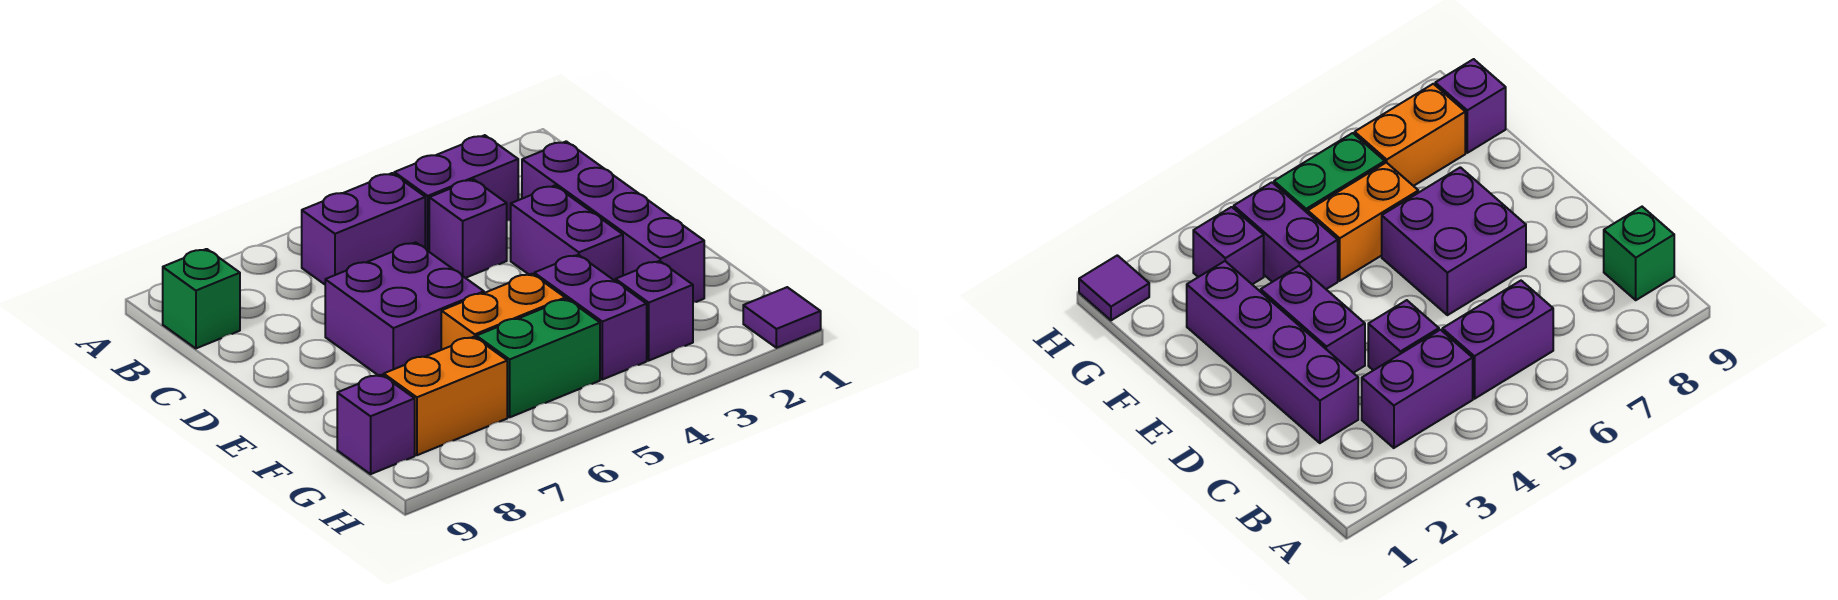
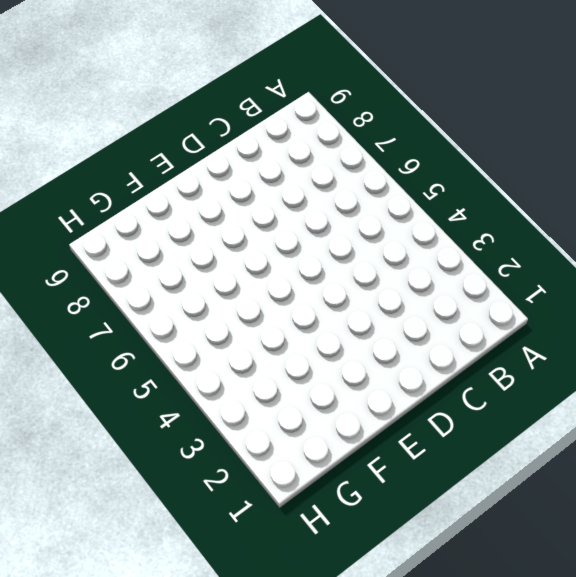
none -> purple 1x2 brick [394,135,518,251]
none -> purple 1x2 brick [302,173,425,284]
none -> green 1x1 brick [163,249,240,348]

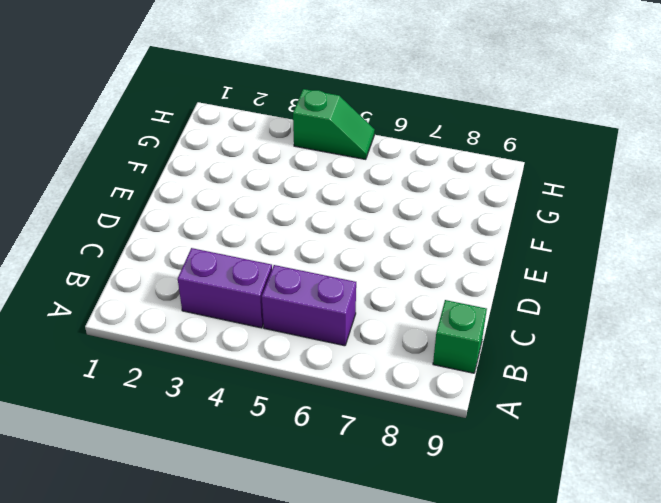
green 1x2 slope [293,89,375,159] -> none
none -> purple 1x4 brick [522,141,704,303]
none -> purple 1x1 brick [429,179,507,278]
none -> purple 1x2 brick [511,186,623,281]

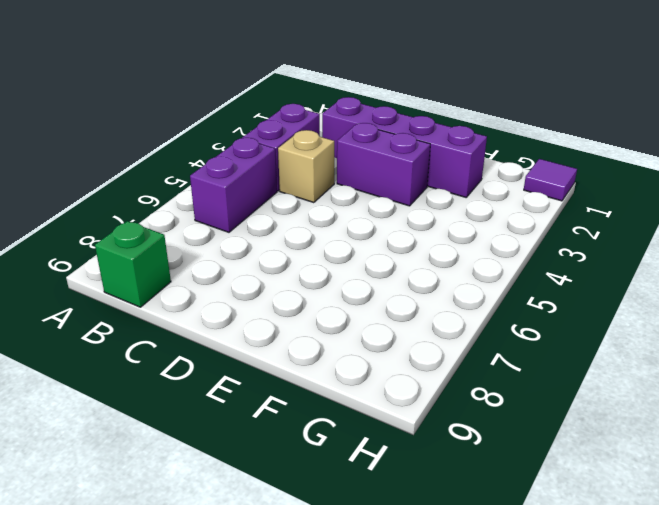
tan 1x1 brick [278,130,334,203] -> purple 1x1 brick [429,179,507,278]
none -> purple 2x2 brick [325,242,484,376]
none -> purple 1x2 brick [534,255,647,379]
none -> orange 1x2 brick [441,274,565,350]

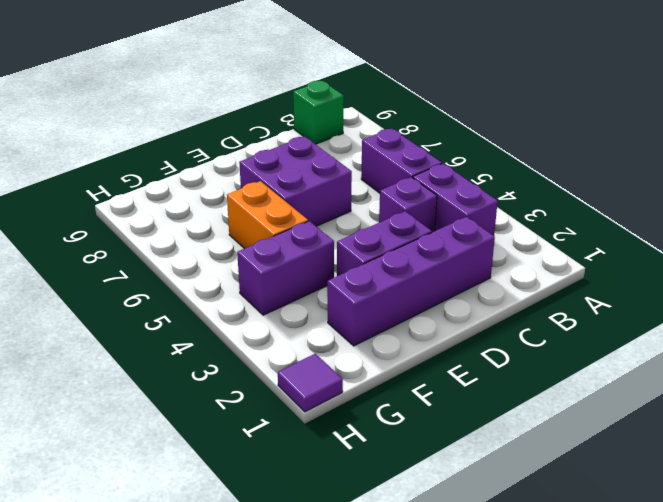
none -> purple 1x1 brick [615,261,693,360]
none -> green 1x2 brick [476,299,600,417]
none -> orange 1x2 brick [384,337,507,455]

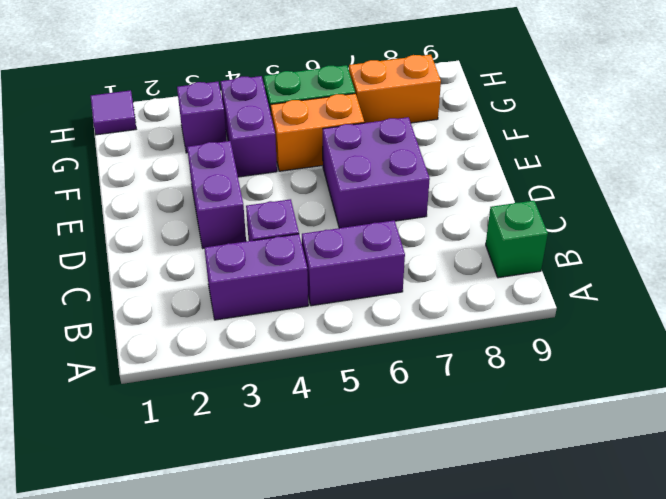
none -> purple 1x4 brick [522,141,704,303]
none -> purple 1x1 brick [337,375,415,474]

